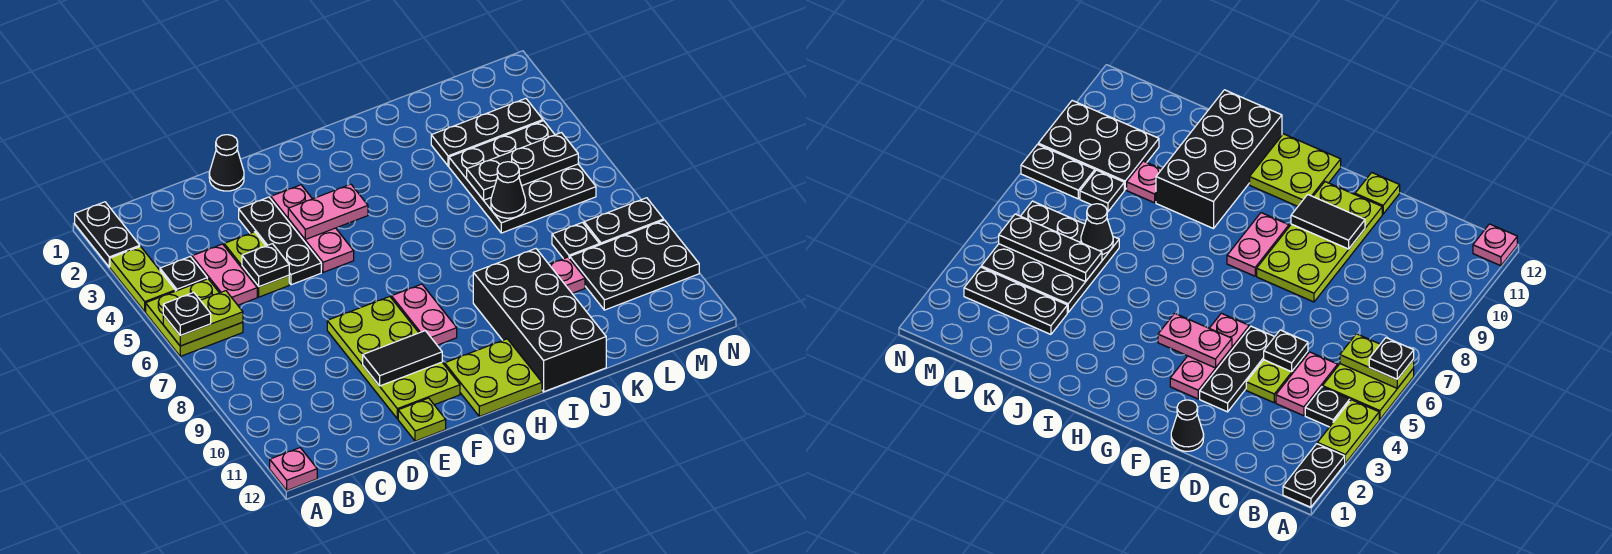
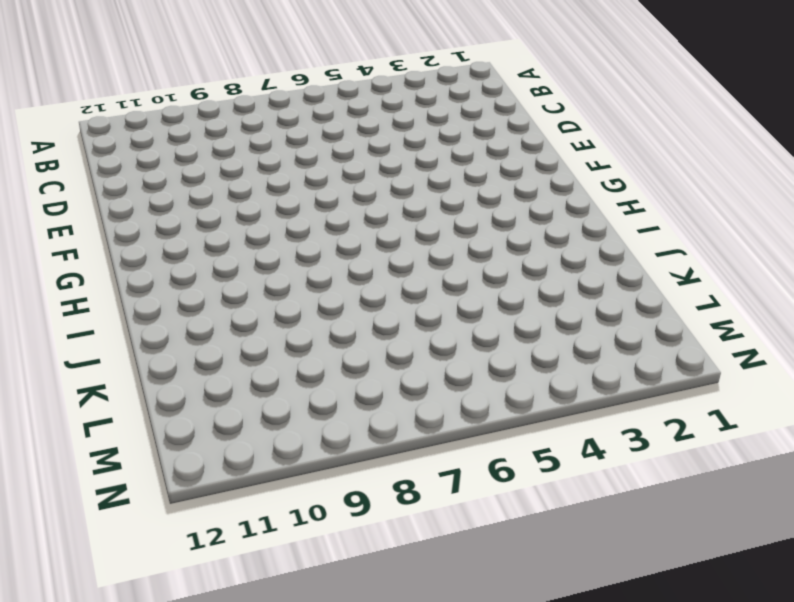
none -> black 1x2 plate [75,202,140,267]
none -> lime 1x2 plate [110,247,175,312]
none -> lime 2x2 plate [146,279,243,356]

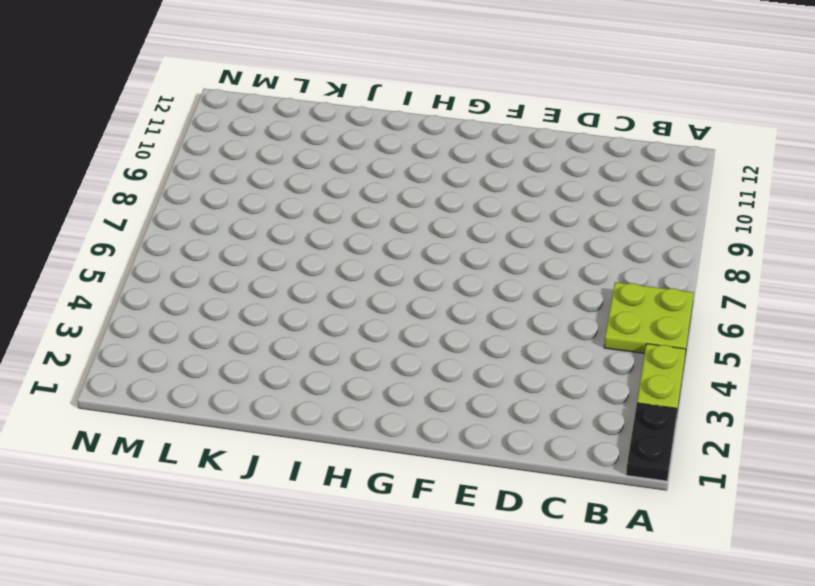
none -> pink 1x1 plate [270,448,317,490]
none -> black 1x1 plate [160,256,207,291]
none -> pink 1x2 plate [192,244,257,305]

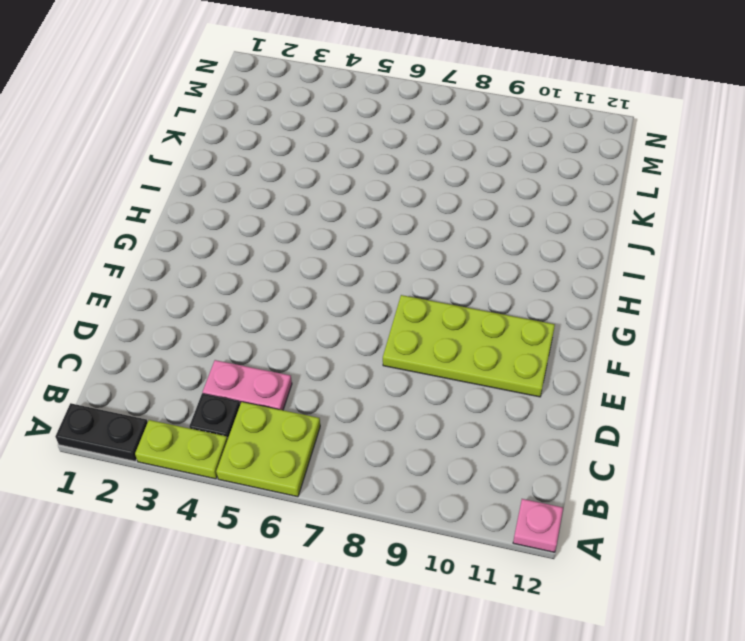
none -> lime 1x2 plate [224,232,289,297]
none -> black 1x1 cone [209,135,244,191]
none -> black 1x3 plate [239,197,321,285]

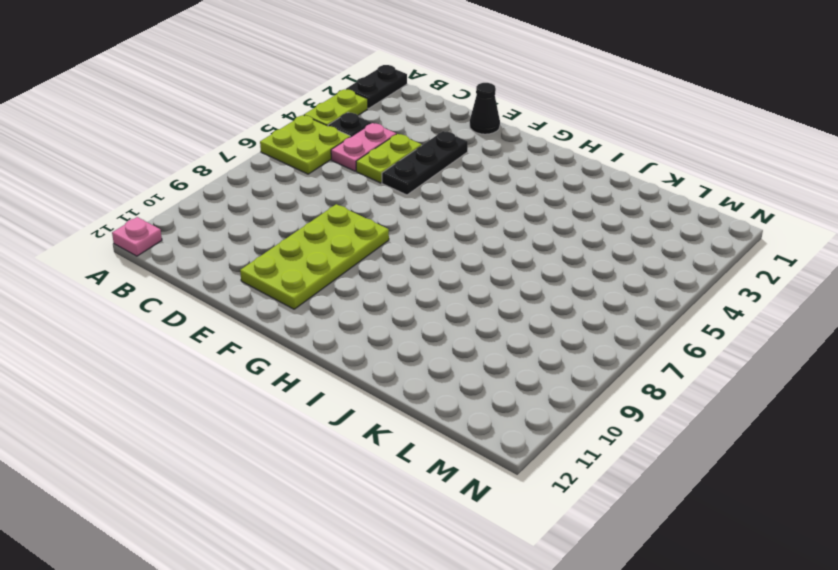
none -> lime 1x1 plate [398,398,446,441]
none -> pink 1x3 plate [271,185,354,272]
none -> pink 1x2 plate [391,284,457,345]

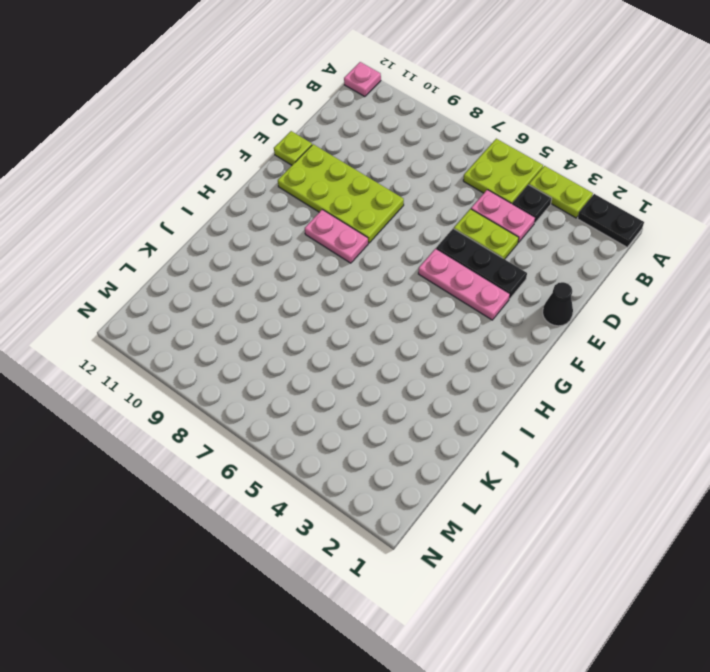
none -> lime 2x2 plate [445,339,542,416]
none -> black 2x4 brick [473,249,606,392]
none -> black 1x3 plate [431,98,543,166]

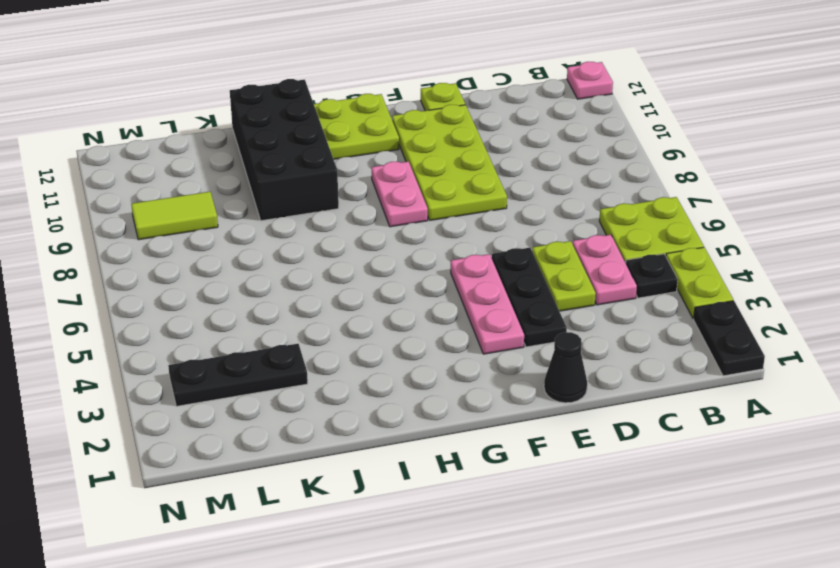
lime 1x2 tile [131,192,218,240] -> black 2x3 plate [570,220,699,310]
none -> black 3x3 plate [449,121,596,233]
none -> pink 1x1 plate [549,257,585,293]
none -> black 1x1 plate [552,223,600,259]

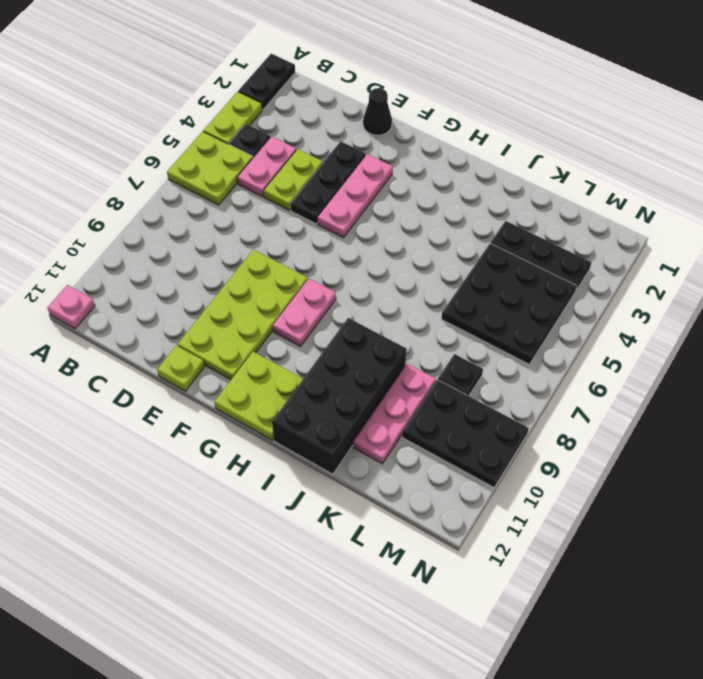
pink 1x3 plate [353,364,436,463] -> pink 1x1 plate [549,257,585,293]
none -> black 1x2 plate [584,198,664,245]
none -> lime 1x2 plate [163,291,243,346]
none -> black 1x1 plate [242,244,289,287]

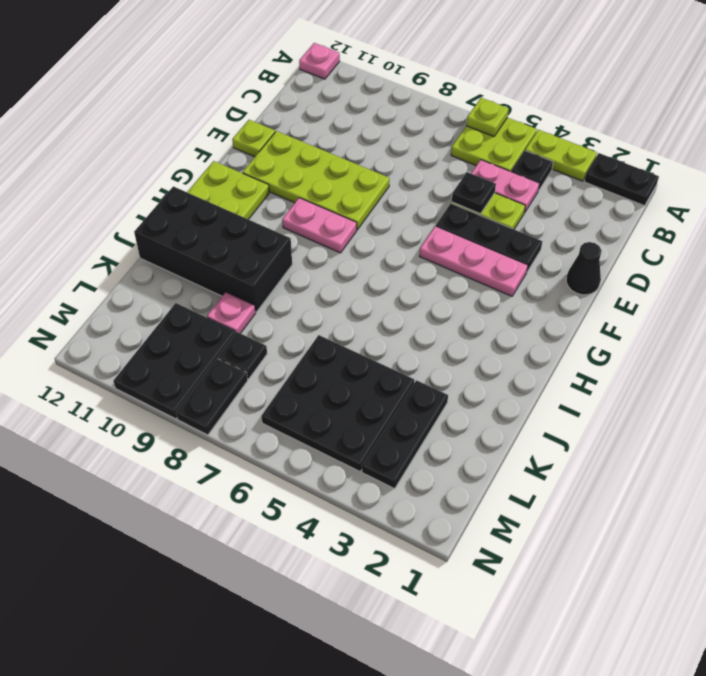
lime 1x1 plate [466,98,509,136] -> lime 1x2 plate [163,291,243,346]
none -> black 1x2 tile [363,331,442,386]
none -> pink 1x2 plate [288,184,368,239]
none -> black 1x3 plate [467,133,578,200]

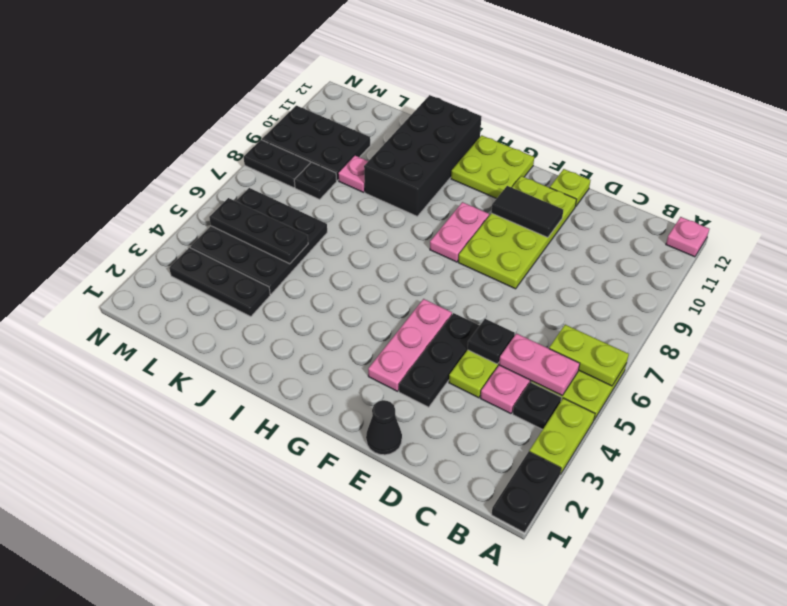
pink 1x2 plate [499,333,580,396] -> pink 1x2 plate moved to [288,184,368,239]
none -> black 1x1 cone [491,162,526,218]
none -> black 1x1 plate [163,292,211,335]

